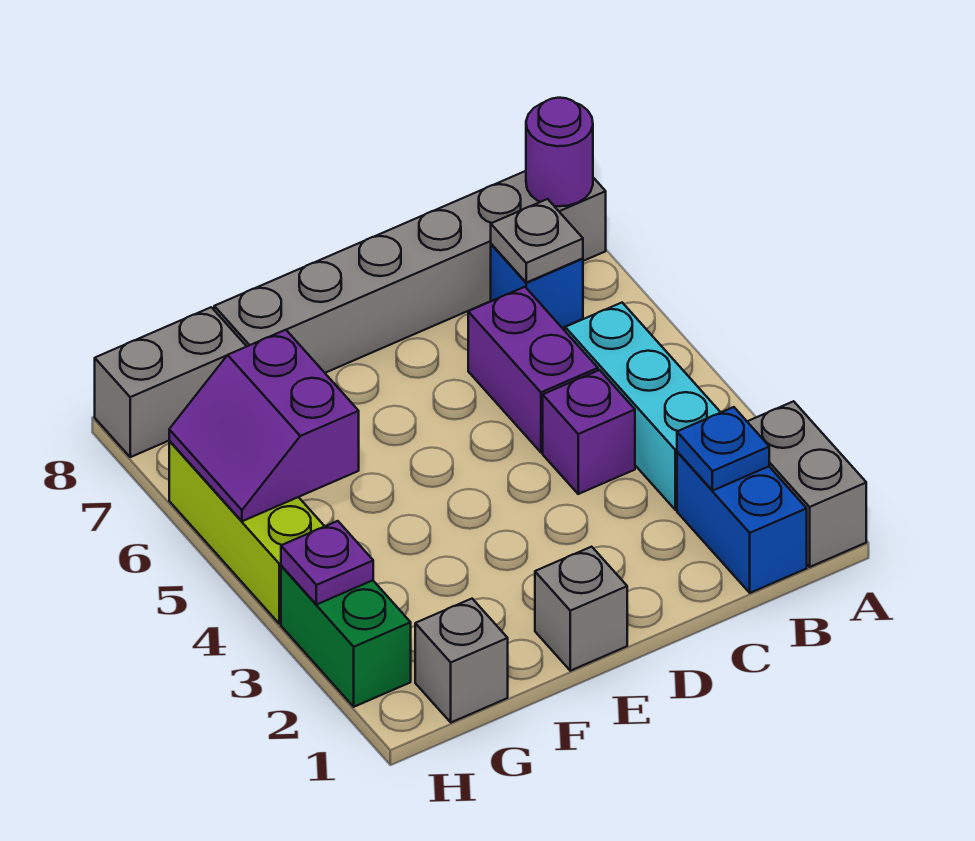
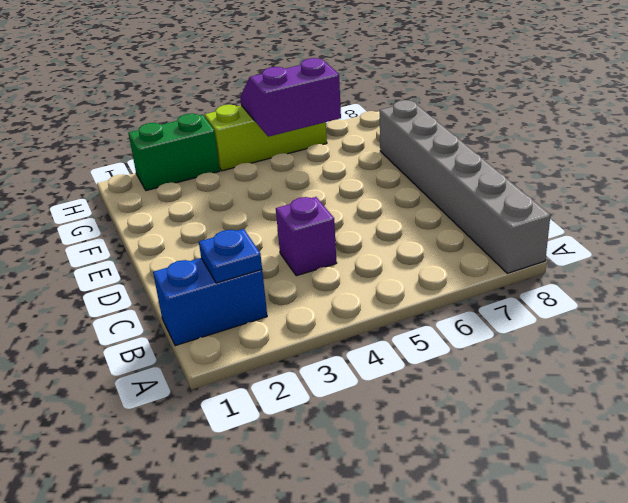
none -> grey 1x2 brick [747,401,866,567]
none -> cyan 1x3 brick [565,303,721,510]
none -> blue 1x1 brick [491,244,583,328]

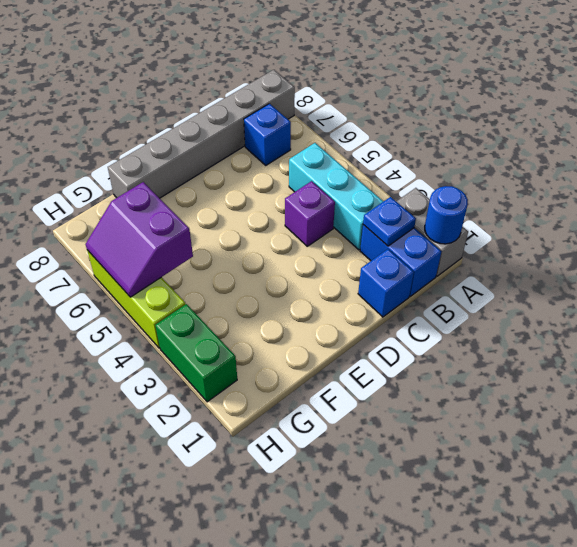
blue 1x1 round brick [425,186,468,244] -> none
blue 1x1 brick [358,249,414,317] -> none
none -> purple 1x2 brick [468,287,598,452]
none -> grey 1x1 brick [535,547,627,671]
none -> grey 1x1 brick [415,599,508,722]

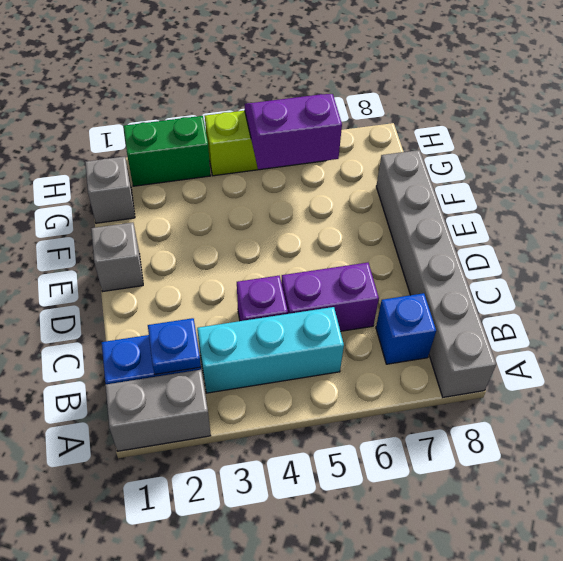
none -> grey 1x2 brick [95,307,247,457]
none -> purple 1x1 round brick [526,98,593,206]
none -> grey 1x1 plate [491,199,583,283]

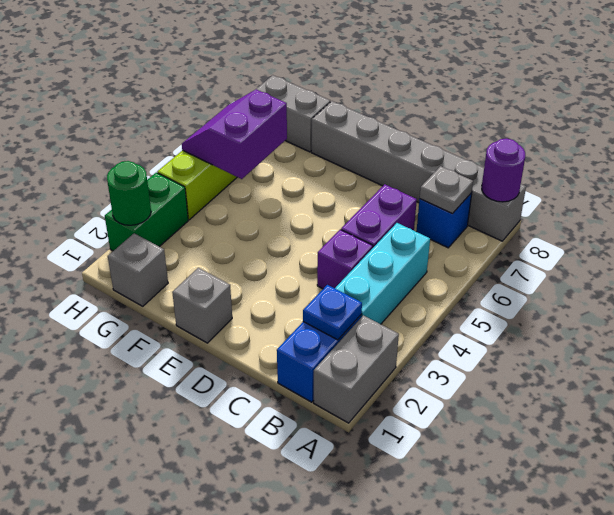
green 1x1 round brick [107,161,151,225] -> none
none -> purple 1x1 plate [281,521,373,605]

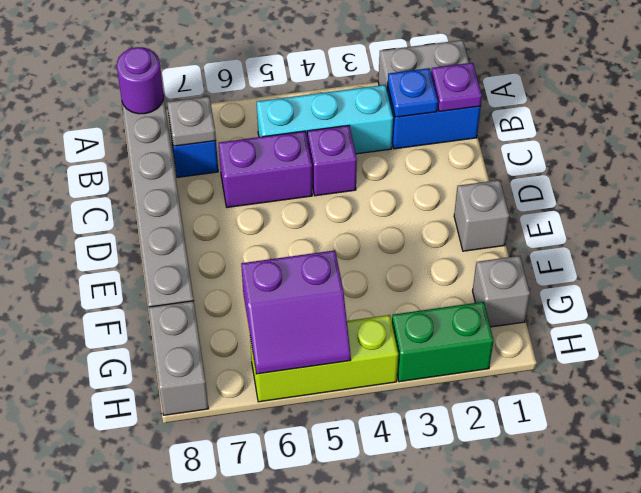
purple 1x1 plate [431,63,482,111] -> purple 1x1 plate moved to [281,521,373,605]

